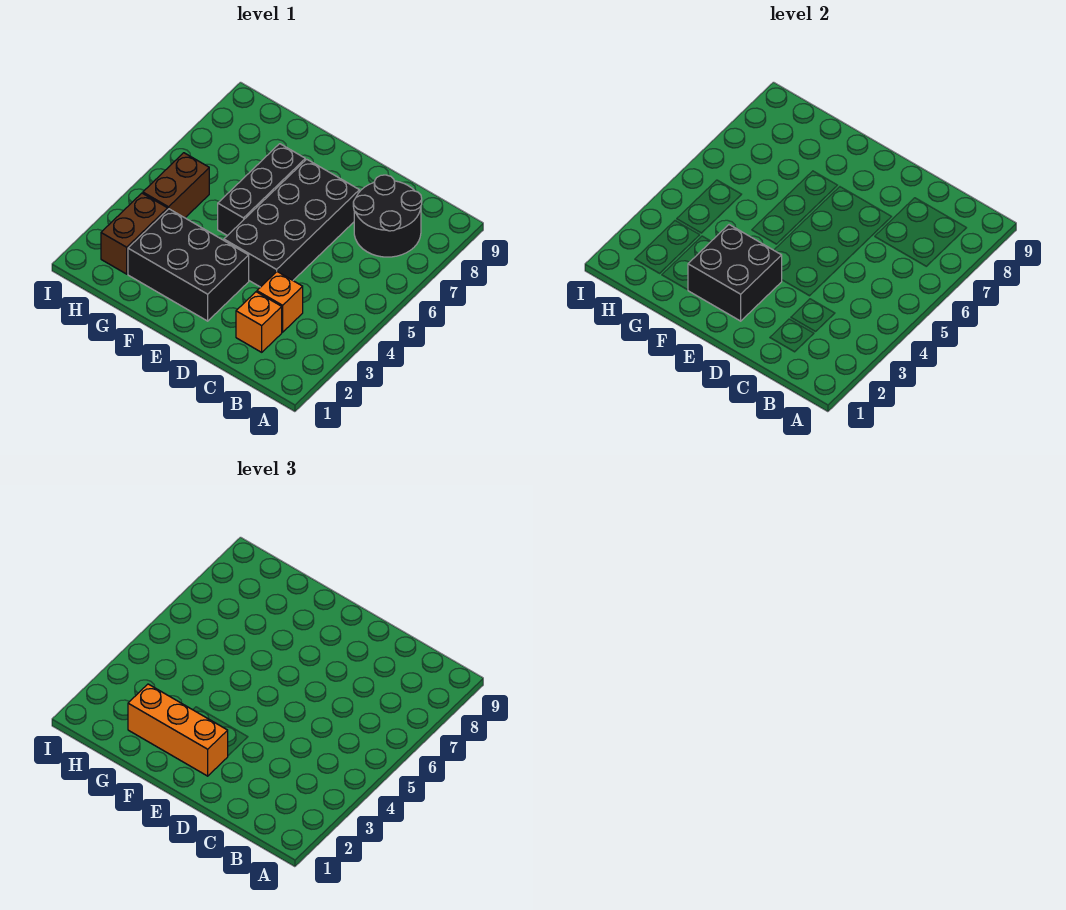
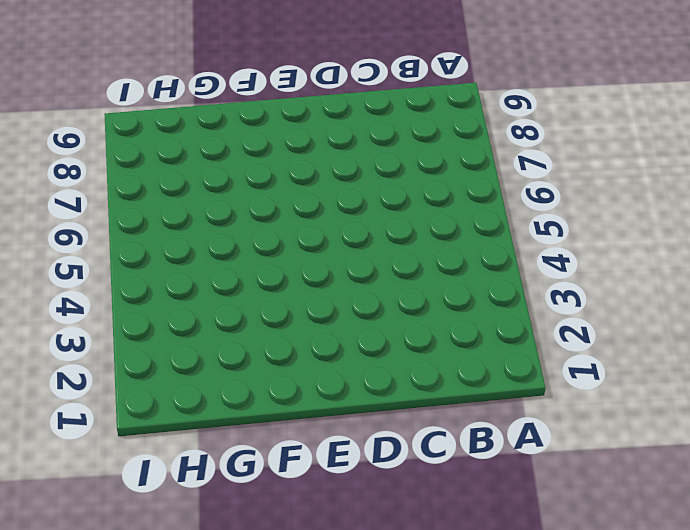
none -> black 2x2 round brick [353,175,422,257]
none -> orange 1x1 brick [236,292,282,352]

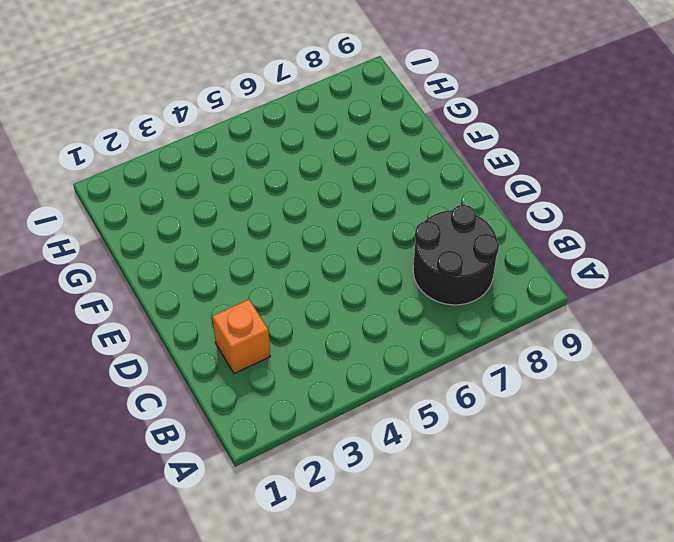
none -> orange 1x1 brick [257,272,303,332]
none -> black 2x4 brick [224,159,359,287]

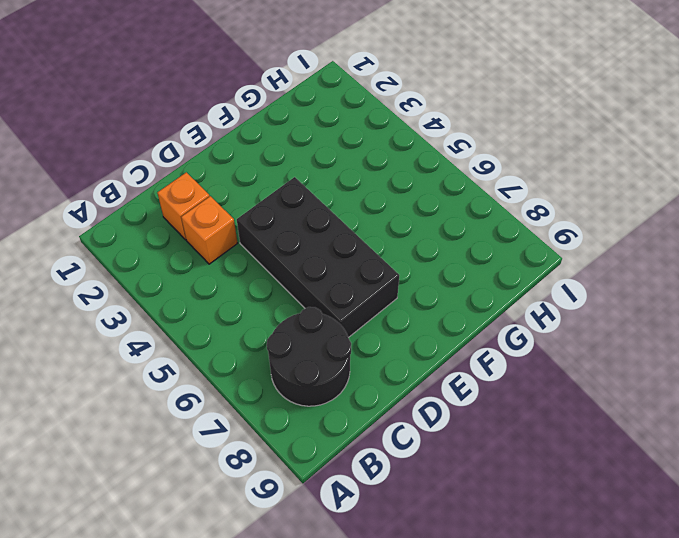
none -> black 2x3 brick [128,209,249,321]
none -> black 1x3 brick [218,144,305,236]

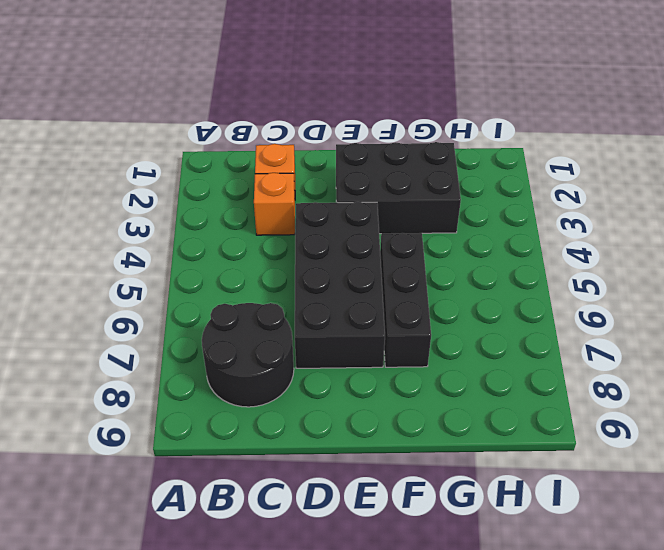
none -> brown 1x2 brick [101,193,168,274]
none -> brown 1x2 brick [143,153,209,218]

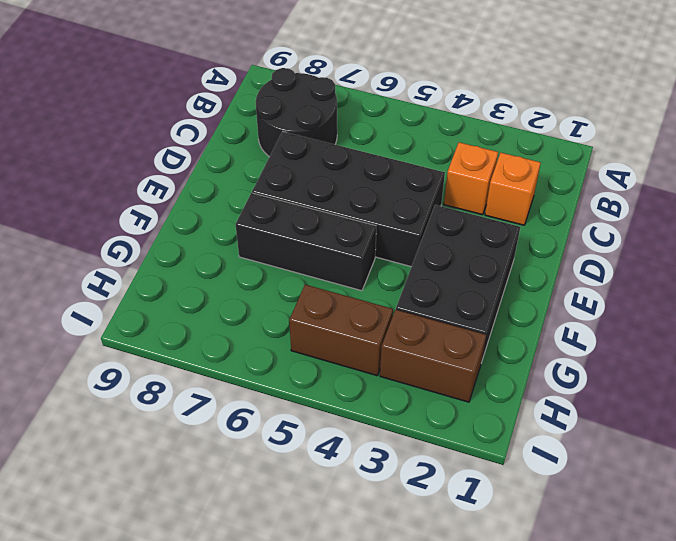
none -> black 2x2 brick [688,225,782,321]
none -> orange 1x3 brick [128,684,228,776]

